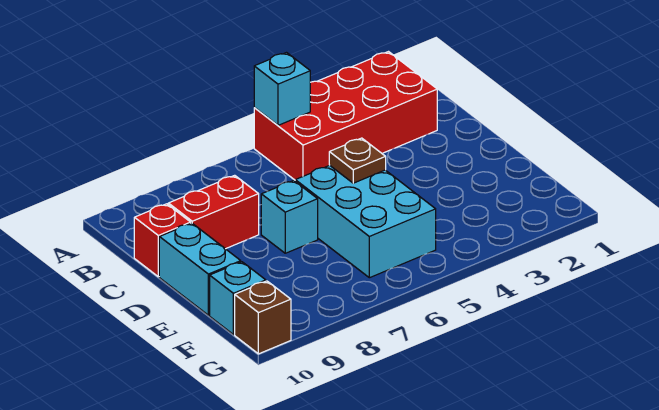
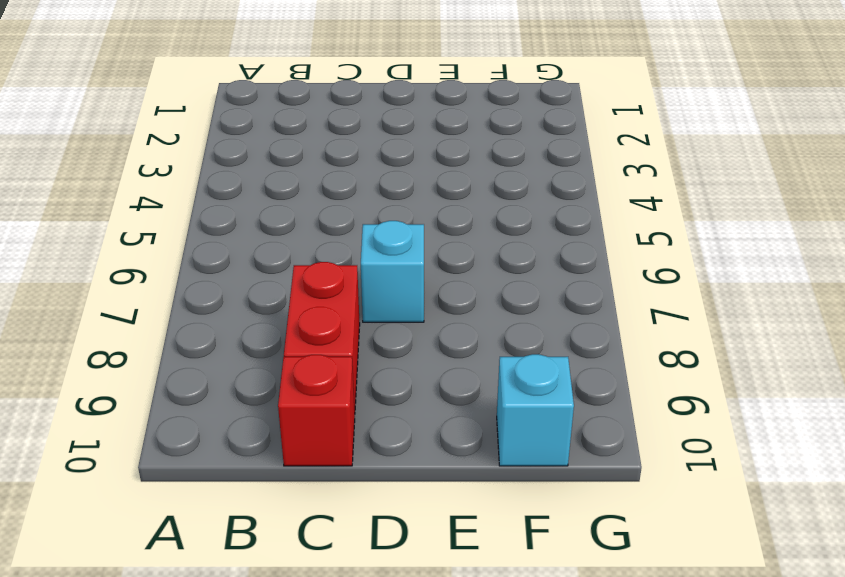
none -> red 2x4 brick [254,52,437,180]
none -> cyan 2x3 brick [295,165,436,278]

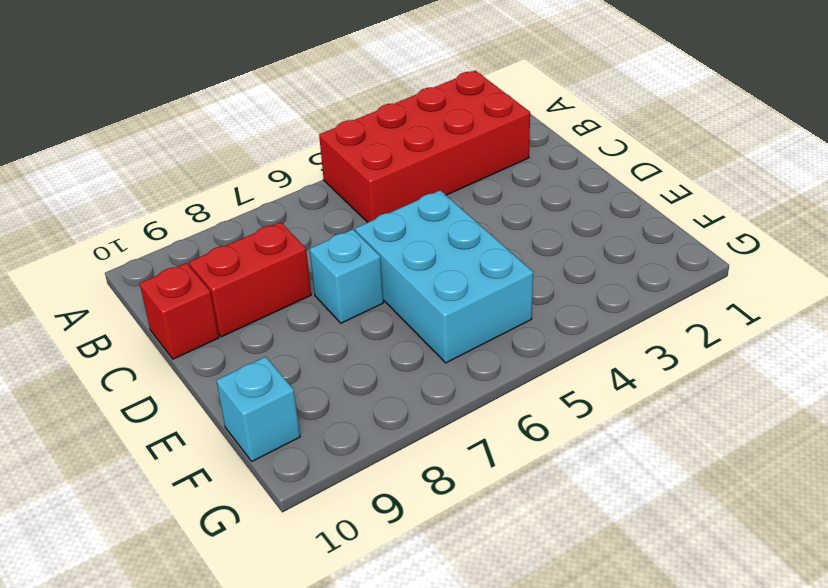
none -> cyan 1x2 brick [159,223,241,315]
none -> brown 1x1 brick [235,281,291,354]

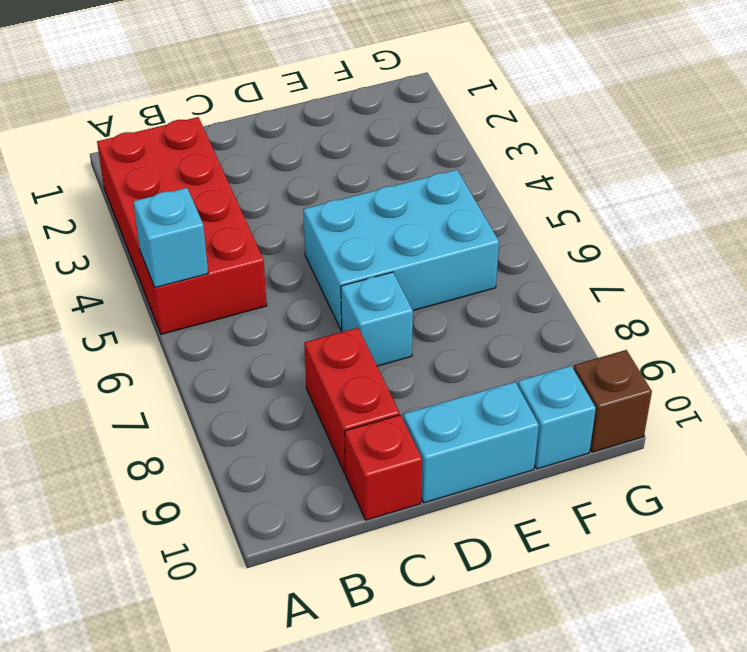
none -> brown 1x1 plate [329,138,386,183]

